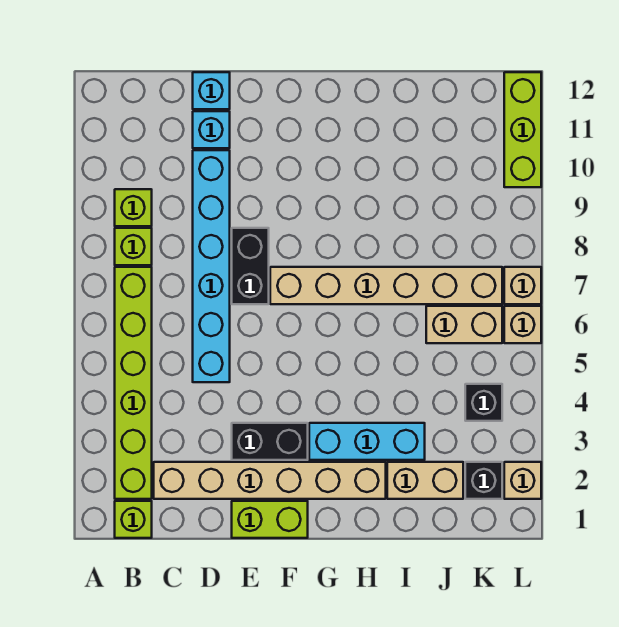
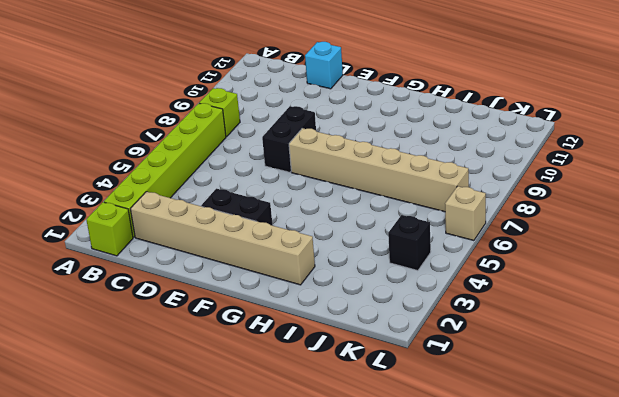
none -> lime 1x1 brick [115,189,152,226]
none -> cyan 1x6 brick [193,150,230,382]
none -> cyan 1x1 brick [193,111,230,148]

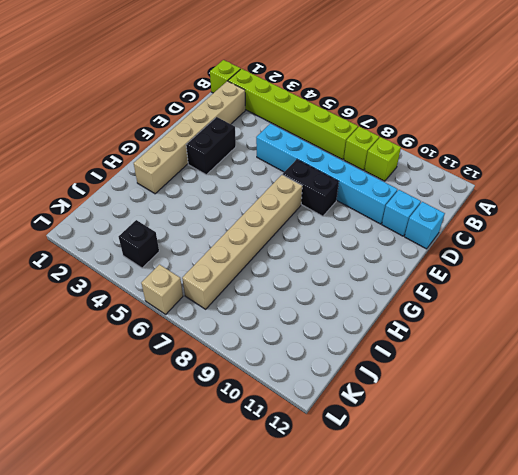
none -> lime 1x2 brick [232,501,308,538]
none -> cyan 1x3 brick [309,423,425,460]
none -> tan 1x2 brick [387,462,463,499]

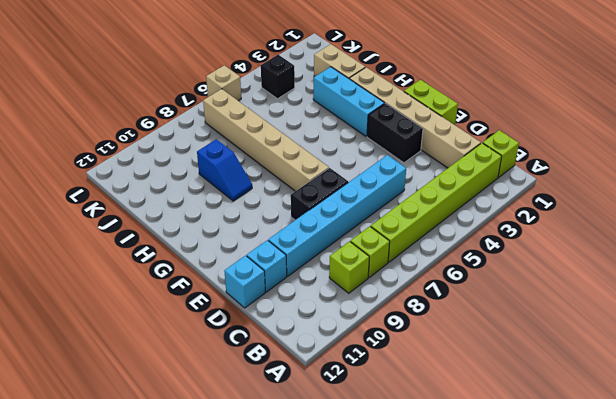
blue 1x2 slope [197,139,252,201] -> none
none -> tan 1x2 brick [426,306,502,343]
none -> black 1x1 brick [465,462,502,499]
none -> tan 1x1 brick [504,462,541,499]

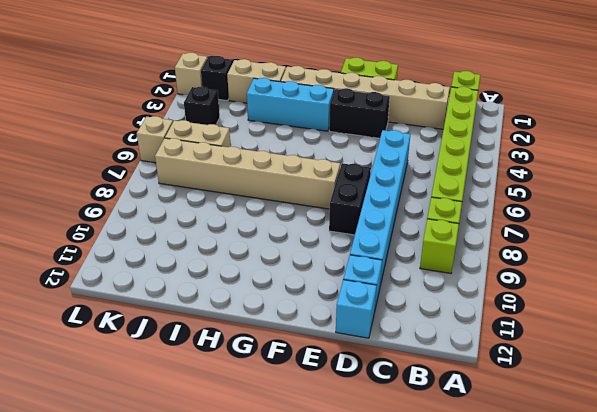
none -> tan 1x1 brick [504,267,541,304]
none -> lime 1x3 brick [504,72,541,187]

